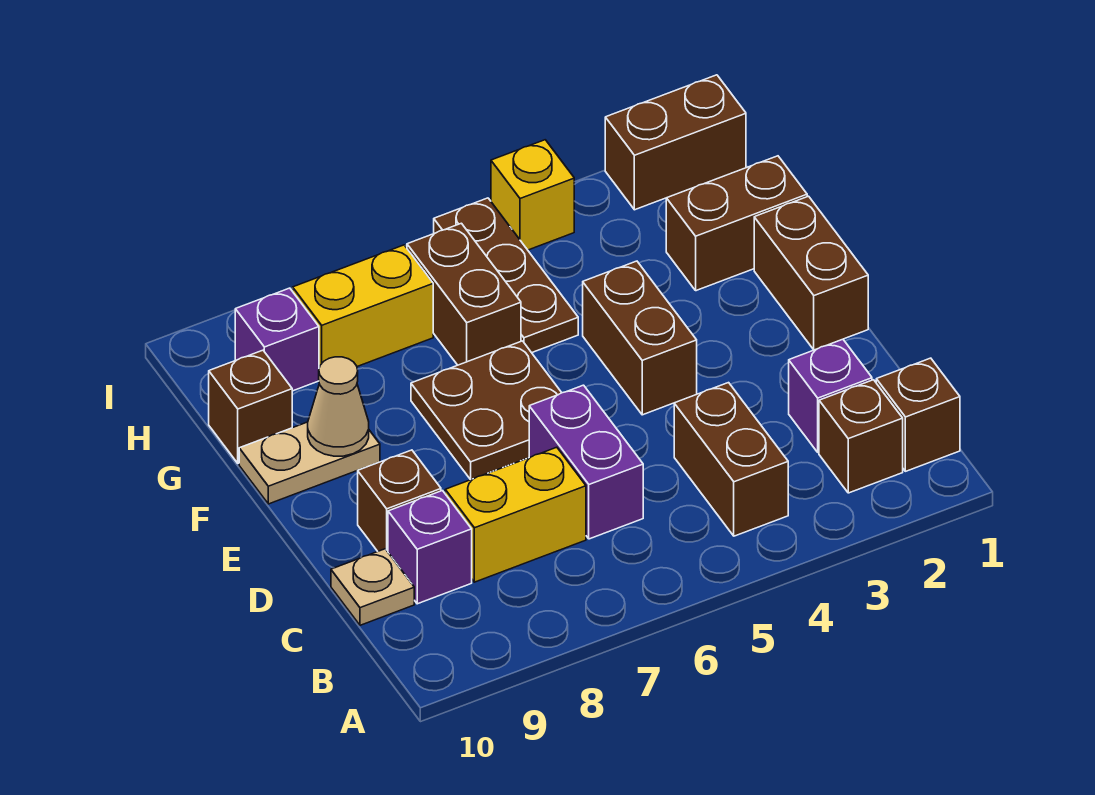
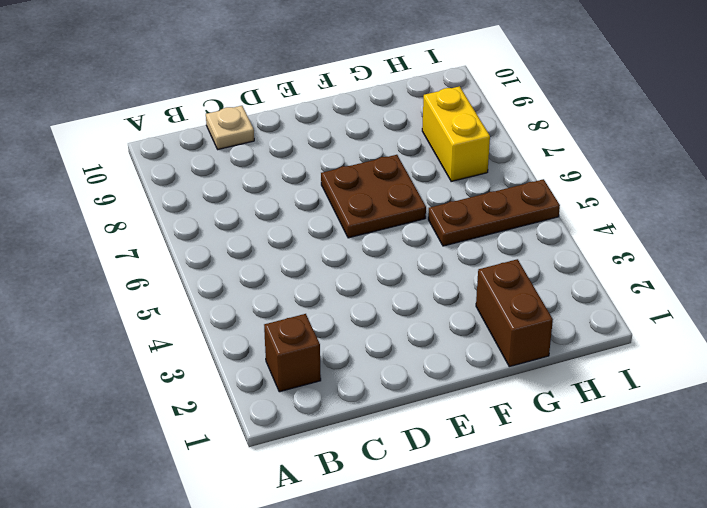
none -> brown 1x1 brick [876,358,960,471]
none -> brown 1x2 brick [674,383,788,536]
none -> purple 1x1 brick [789,339,872,452]

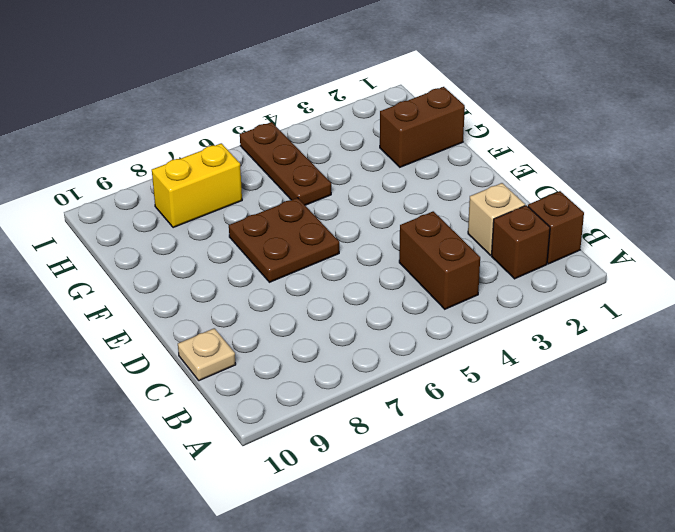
tan 1x1 brick [468,183,525,255] -> purple 1x1 brick [789,339,872,452]
none -> purple 1x2 brick [529,385,643,539]
none -> yellow 1x2 brick [445,447,586,582]
none -> purple 1x1 brick [388,491,472,604]

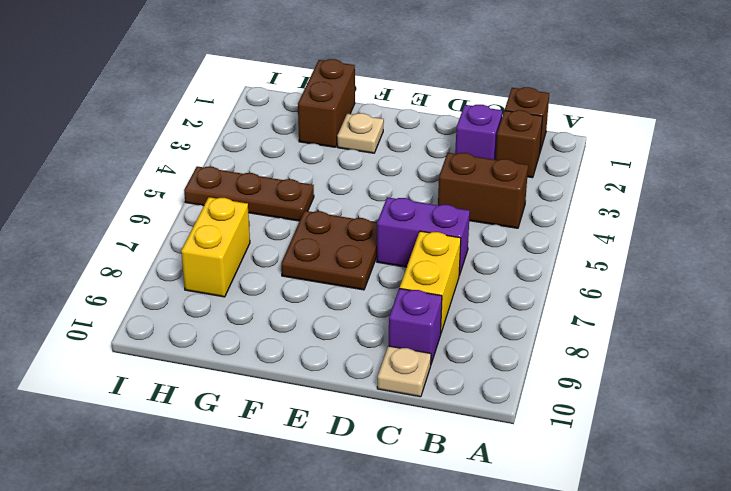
tan 1x1 plate [337,113,384,153] -> none
none -> brown 1x1 brick [358,450,441,552]
none -> brown 1x2 brick [754,196,868,350]
none -> brown 1x2 brick [583,261,697,415]

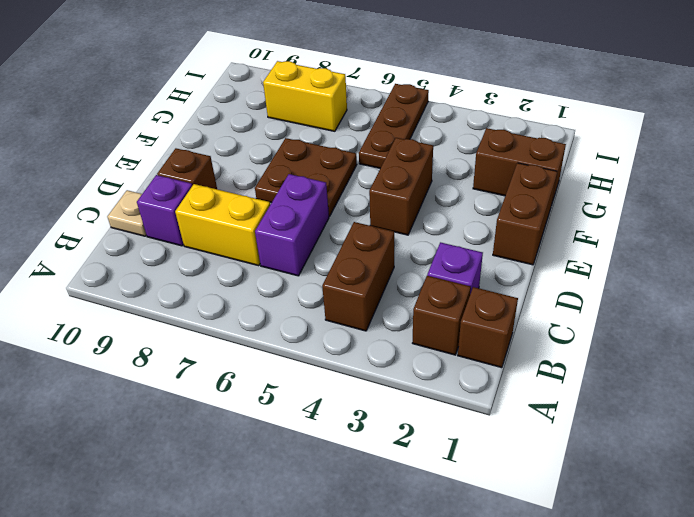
none -> tan 1x2 plate [239,422,380,504]
none -> brown 1x2 brick [407,223,521,365]
none -> brown 1x1 brick [209,350,292,463]

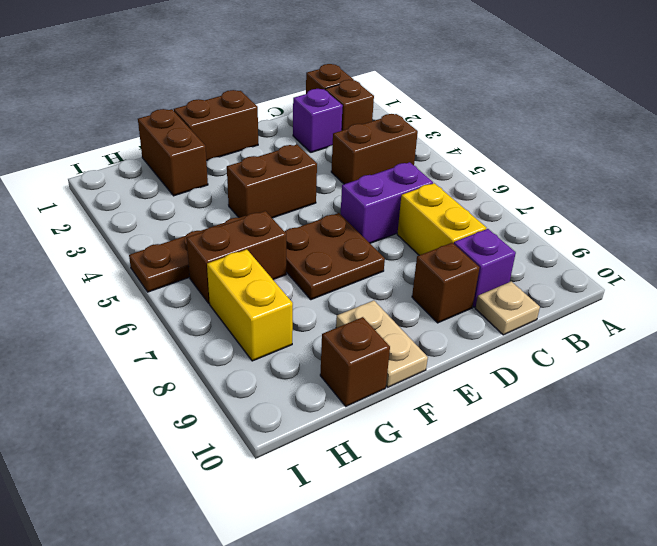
none -> purple 1x1 brick [235,288,319,391]
none -> brown 1x2 brick [605,75,746,210]
none -> yellow 1x1 brick [491,140,574,250]

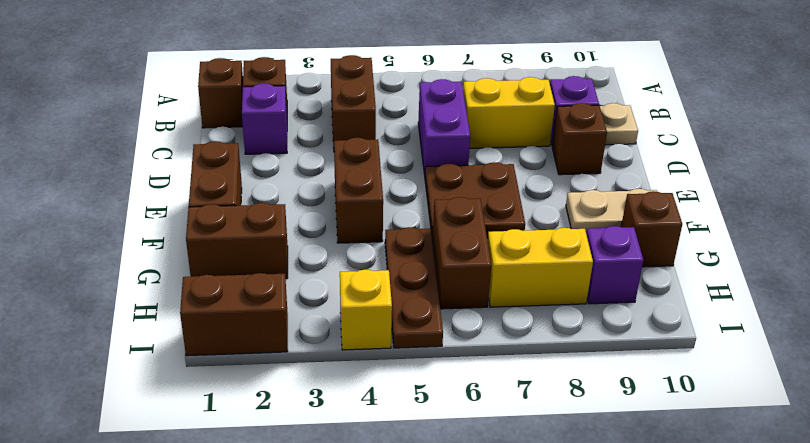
none -> tan 1x1 cone [308,357,369,456]

